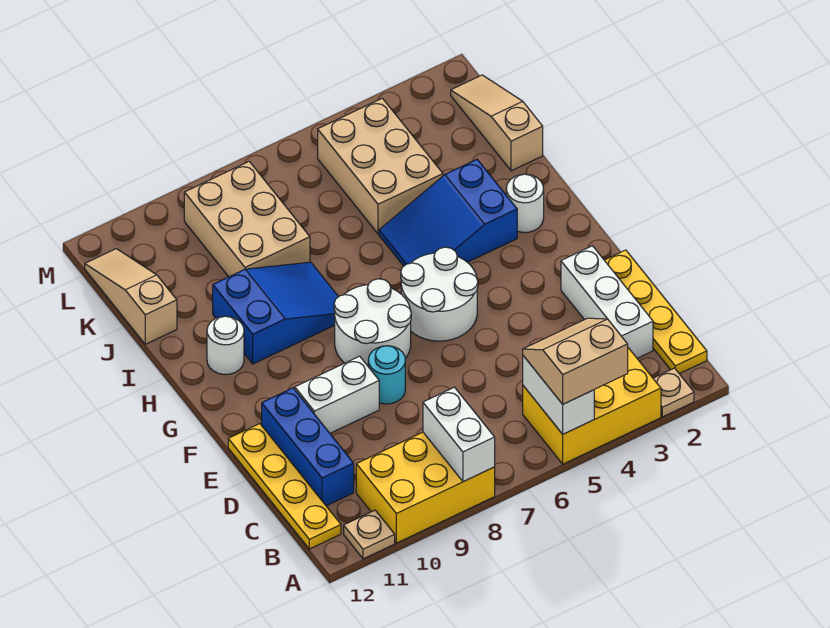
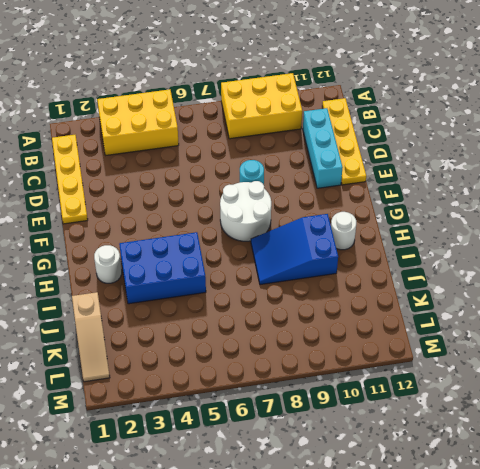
cyan 1x3 brick [303,108,343,188] -> blue 1x3 brick [262,388,354,506]
blue 2x3 brick [119,232,206,304] -> blue 2x3 slope [379,159,517,266]
none -> tan 1x1 plate [653,368,694,417]
none -> tan 1x1 plate [344,510,395,559]
none -> white 1x3 brick [561,246,653,358]

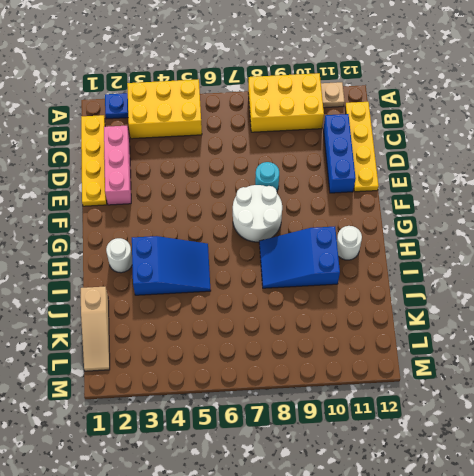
blue 1x1 plate [105,93,128,119] -> tan 1x1 plate [653,368,694,417]
pink 1x3 brick [104,126,131,205] -> white 1x3 brick [561,246,653,358]
none -> white 1x2 brick [295,356,379,433]
none -> white 2x2 round brick [401,247,478,341]
none -> tan 2x3 brick [318,98,443,234]

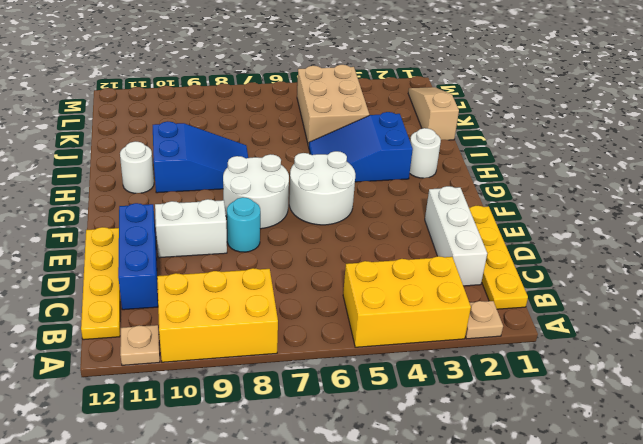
none -> tan 2x3 brick [184,161,310,277]
none -> tan 1x3 slope [85,249,177,344]
none -> white 1x2 brick [523,356,594,434]

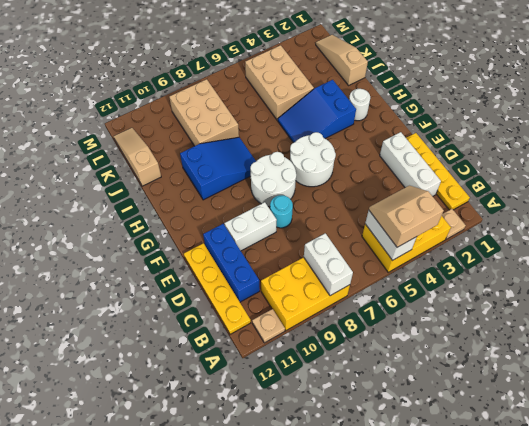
none -> white 1x1 round brick [207,316,244,375]

